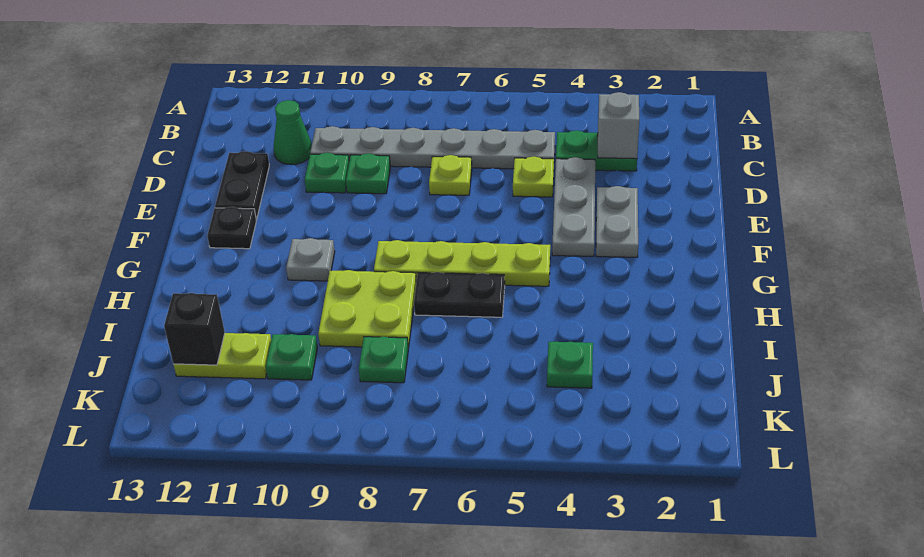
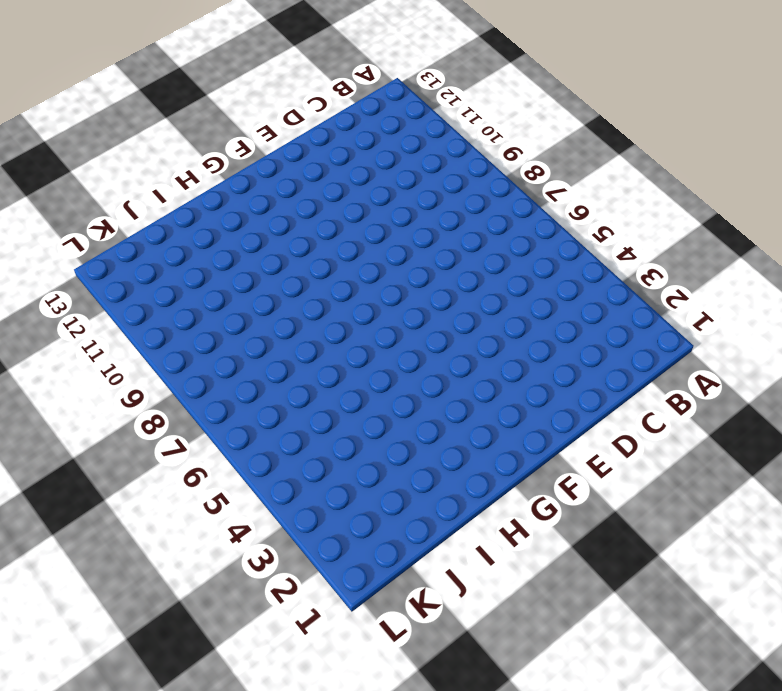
none -> green 1x2 plate [556,130,637,171]
none -> grey 1x6 plate [310,126,555,169]
none -> green 1x1 cone [274,100,312,165]

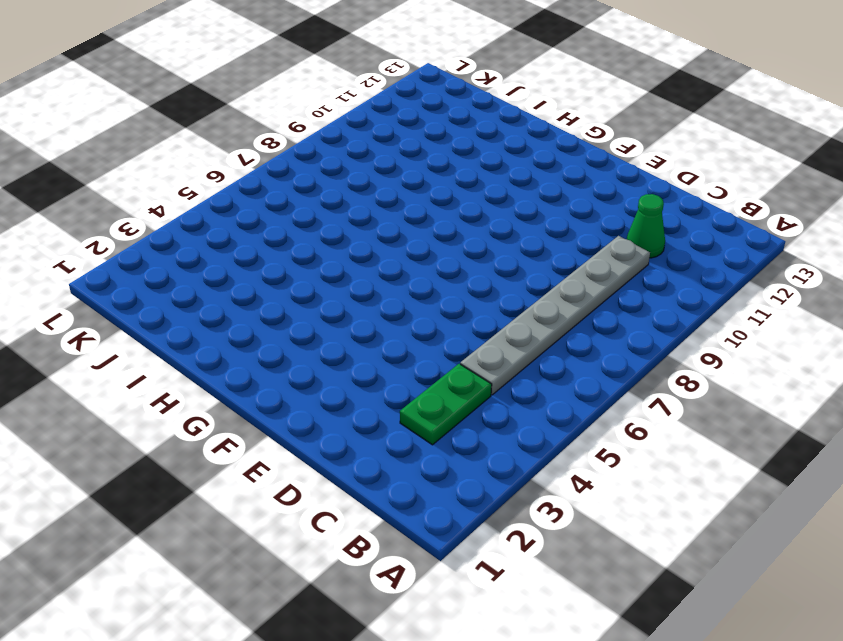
none -> grey 1x3 plate [552,157,595,256]
none -> lime 1x1 plate [513,157,554,197]
none -> lime 1x1 plate [429,155,472,195]

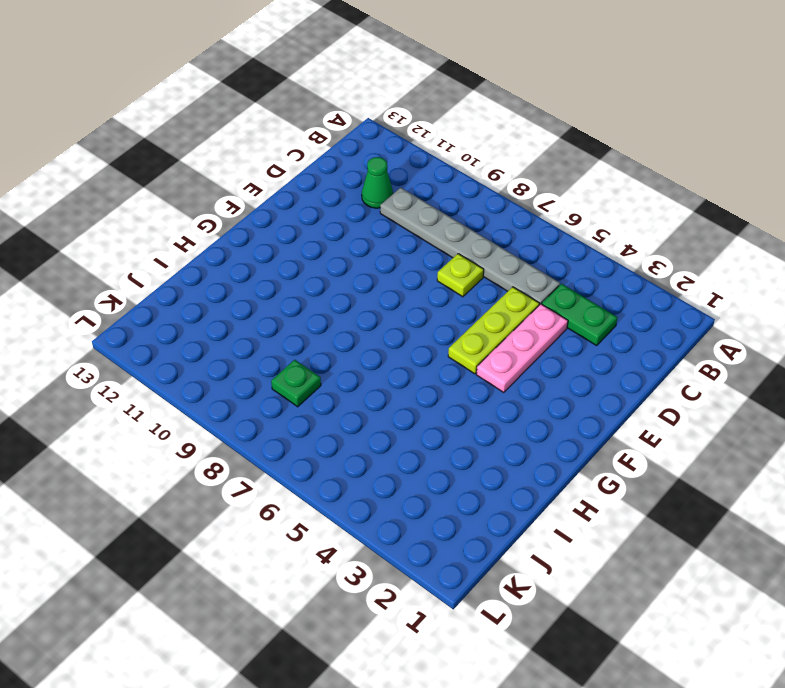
pink 1x3 plate [476,304,568,392] -> grey 1x3 plate [552,157,595,256]
lime 1x3 plate [448,287,539,374] -> lime 1x1 plate [513,157,554,197]
none -> green 1x1 plate [346,153,390,194]
none -> green 1x1 plate [305,153,349,193]
none -> black 1x2 plate [215,151,269,219]

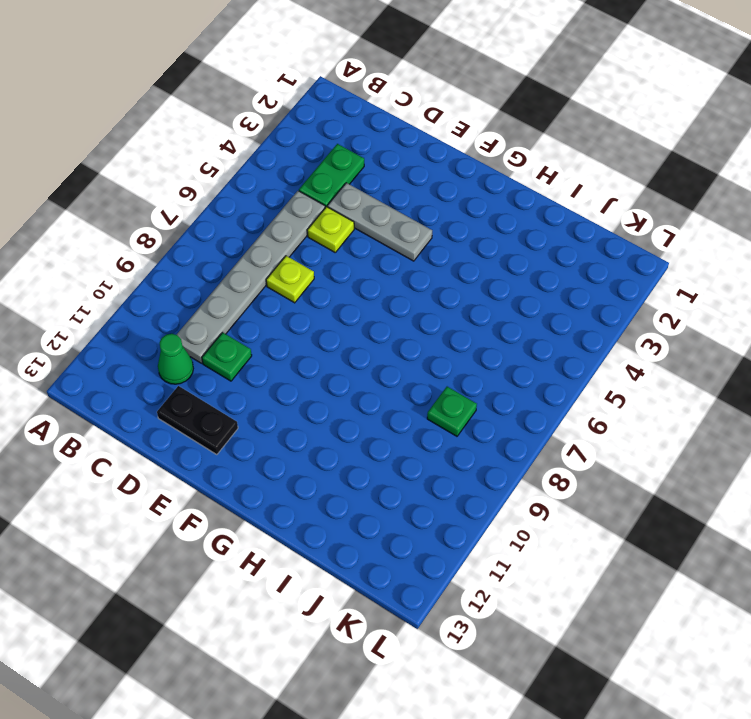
none -> green 1x1 plate [346,153,390,194]
none -> grey 1x2 plate [596,186,638,257]
none -> black 1x1 plate [207,207,256,249]

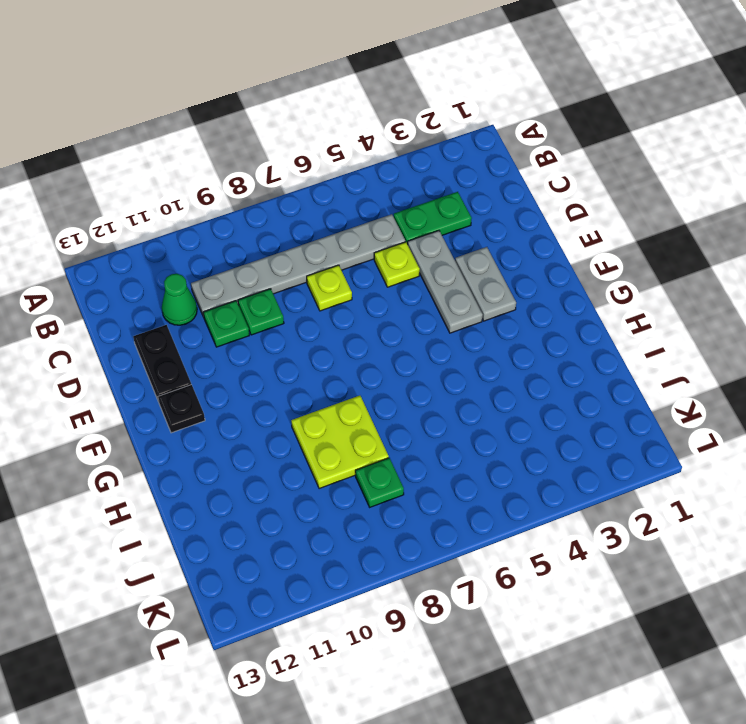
none -> lime 1x4 plate [374,240,550,286]
none -> grey 1x1 plate [286,238,335,281]
none -> black 1x2 plate [414,272,505,317]

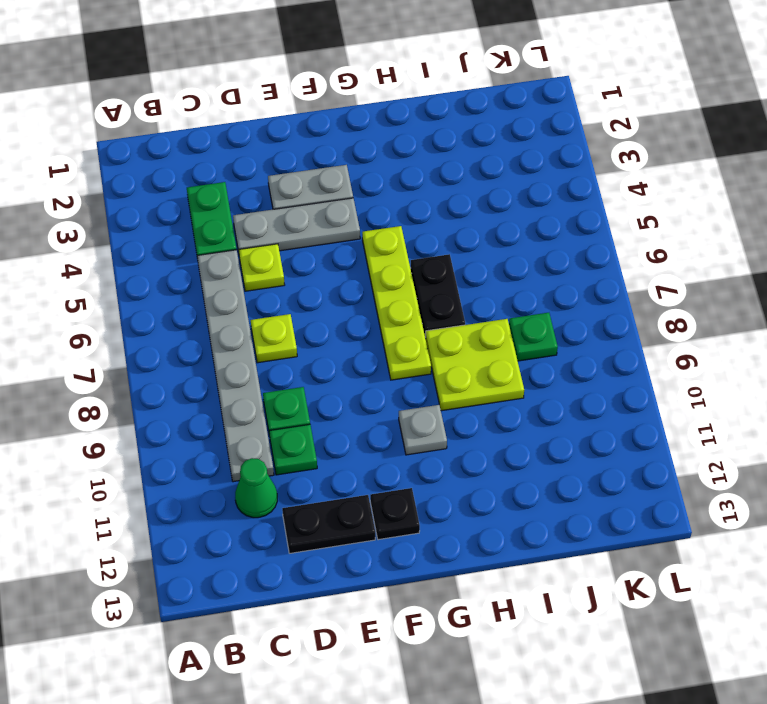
none -> green 1x1 plate [547,342,593,388]
none -> green 1x1 plate [266,334,317,380]
none -> lime 1x2 plate [174,333,271,379]

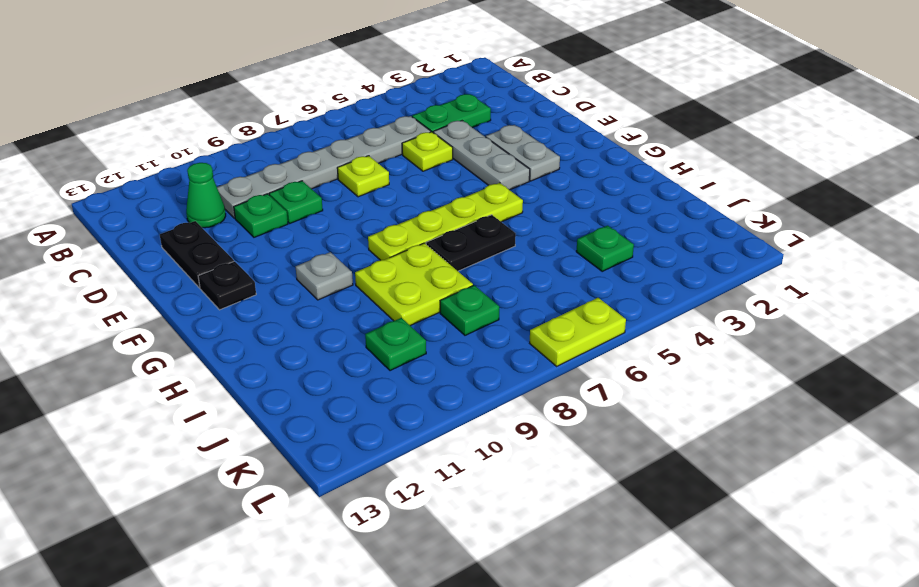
lime 1x2 plate [530,298,626,366] -> lime 1x2 plate moved to [174,333,271,379]
none -> grey 1x1 brick [598,92,639,159]
none -> black 1x1 brick [164,293,225,365]

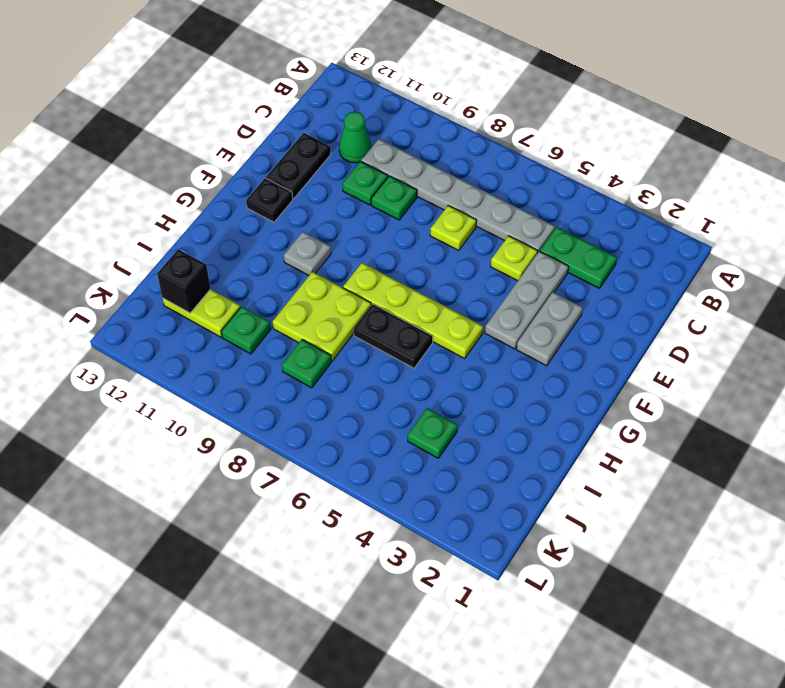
none -> grey 1x1 brick [598,92,639,159]

